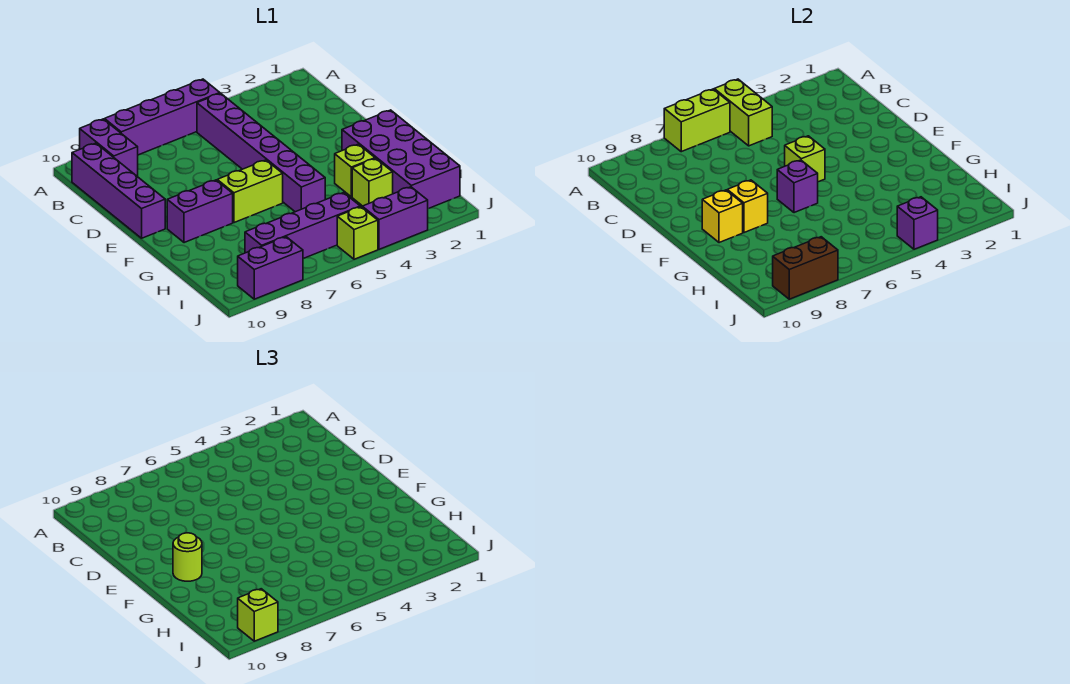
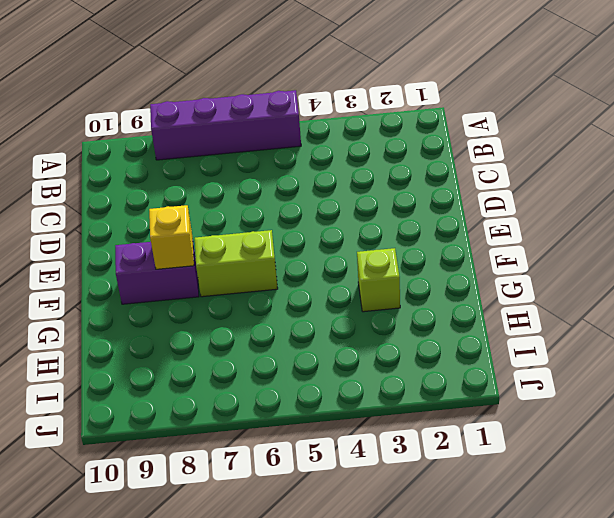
none -> purple 1x2 brick [80,119,138,176]
none -> purple 1x6 brick [197,93,325,212]
none -> purple 1x4 brick [72,143,165,238]

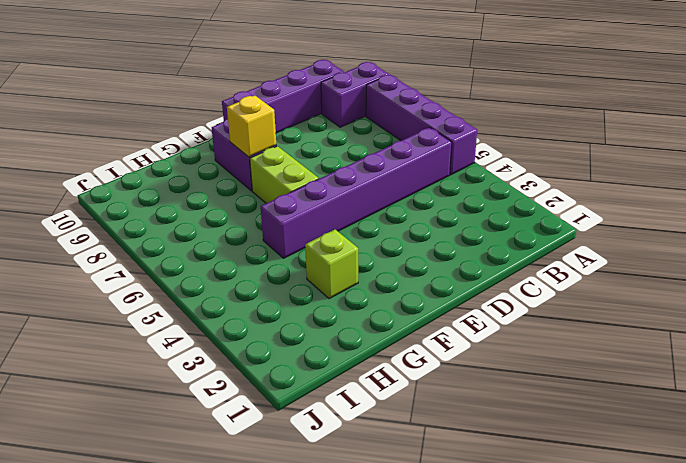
none -> purple 2x4 brick [342,110,460,209]
none -> lime 1x1 brick [352,159,393,206]
none -> purple 1x4 brick [245,193,360,258]

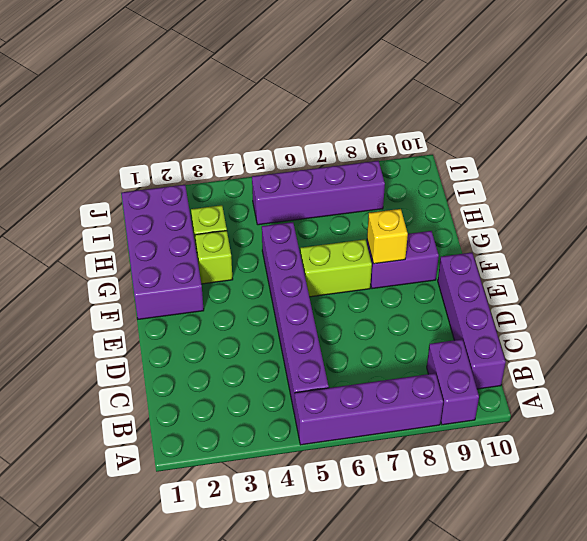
none -> purple 1x2 brick [362,187,428,249]
none -> lime 1x1 brick [337,207,378,259]
none -> purple 1x2 brick [238,237,303,299]

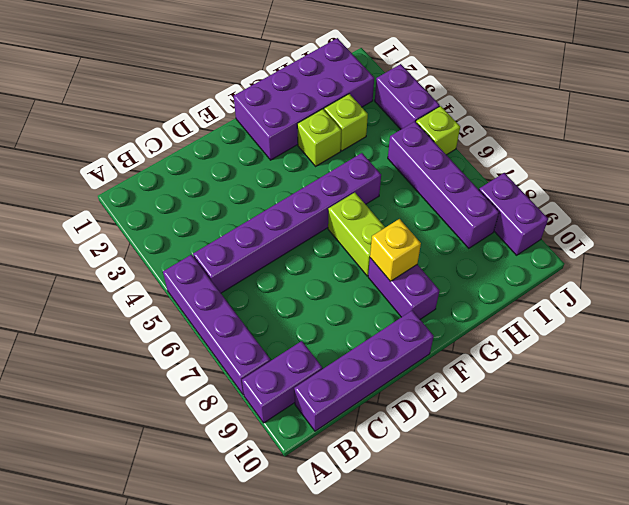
none -> lime 1x2 brick [714,79,772,146]
none -> lime 1x2 brick [664,89,730,152]
none -> lime 1x1 brick [785,136,825,182]

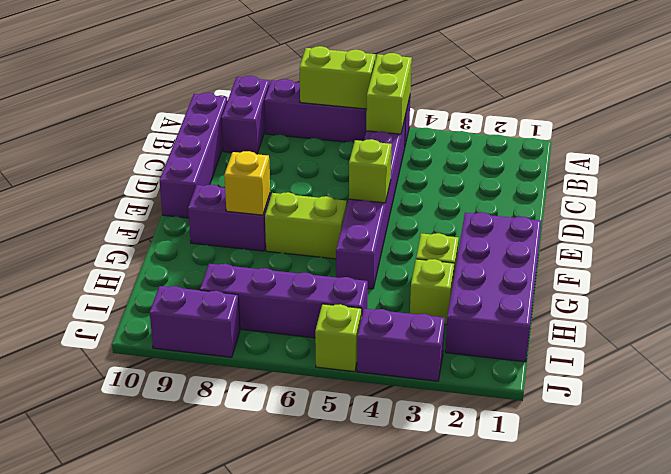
none -> purple 1x1 brick [777,160,818,213]
none -> yellow 1x1 brick [702,190,743,243]
none -> purple 1x1 brick [897,197,938,249]

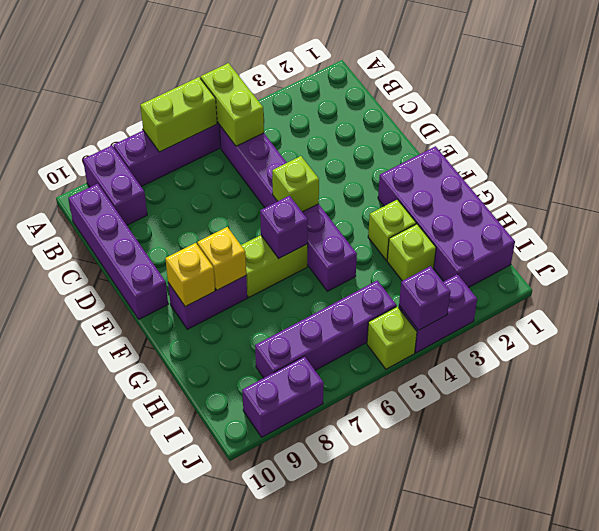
none -> brown 1x2 brick [773,237,838,299]
none -> lime 1x1 round brick [173,533,202,581]
none -> lime 1x1 brick [238,589,278,641]

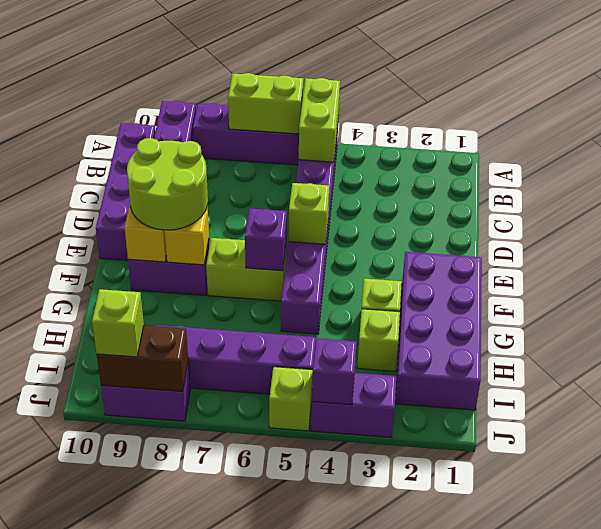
lime 2x2 round brick [127,138,208,230] -> lime 1x1 round brick [173,533,202,581]

